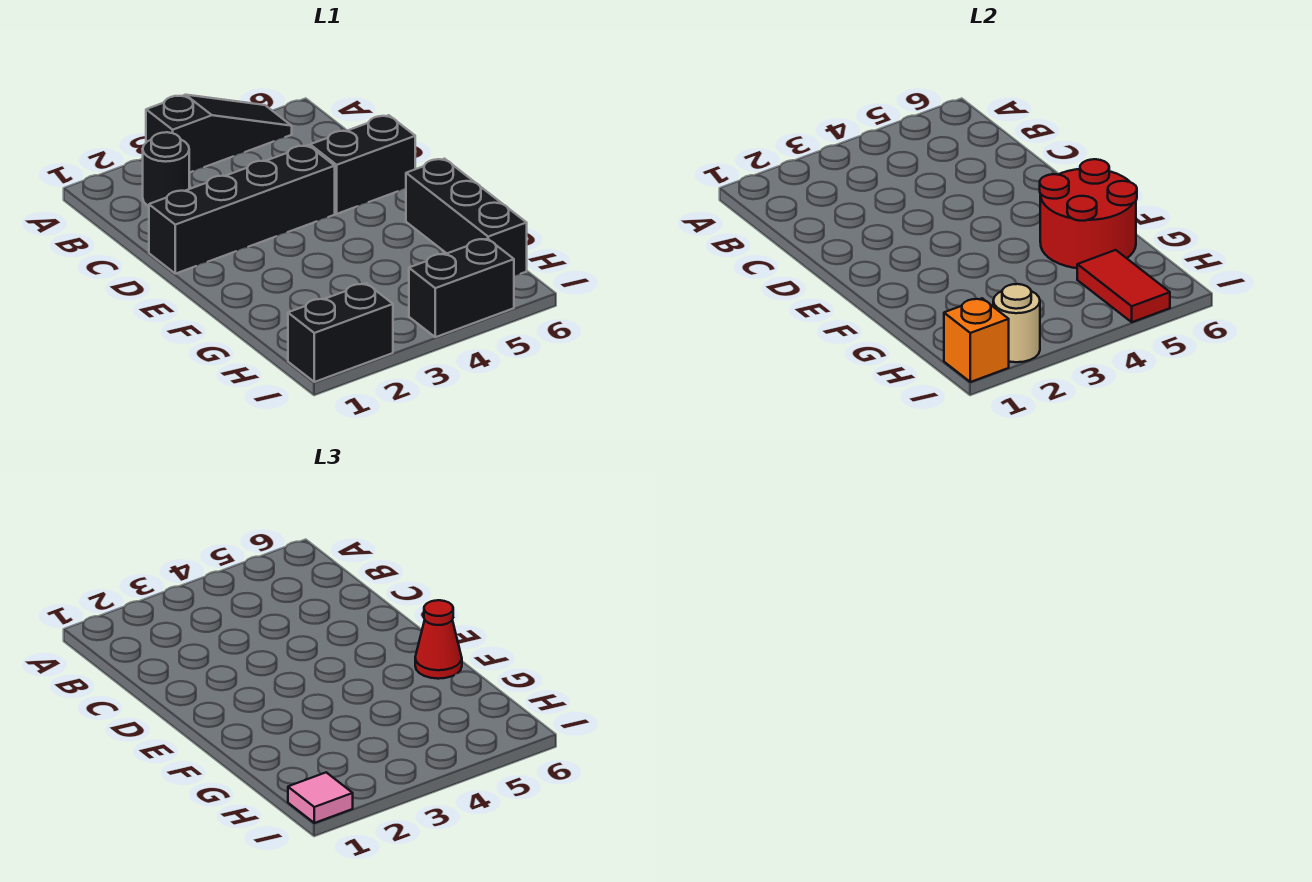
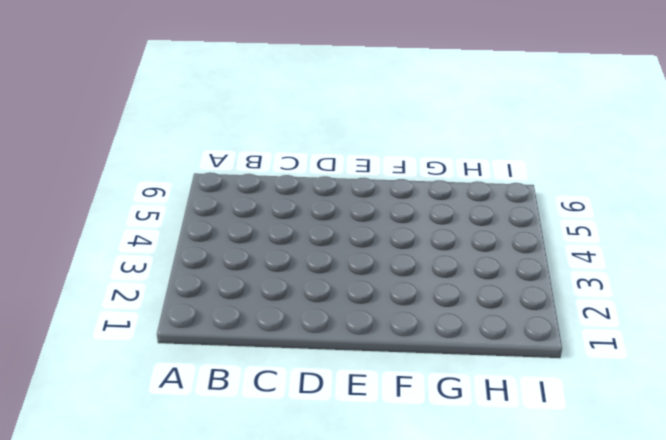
none -> black 1x3 slope [146,95,292,173]
none -> black 1x1 round brick [143,132,189,206]
none -> black 1x4 brick [149,145,335,274]

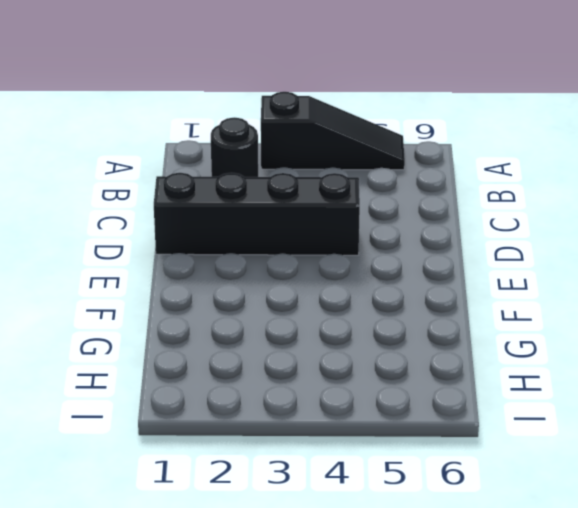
none -> black 1x2 brick [310,115,415,214]
none -> black 1x3 brick [406,159,527,275]
none -> black 1x2 brick [288,283,393,382]

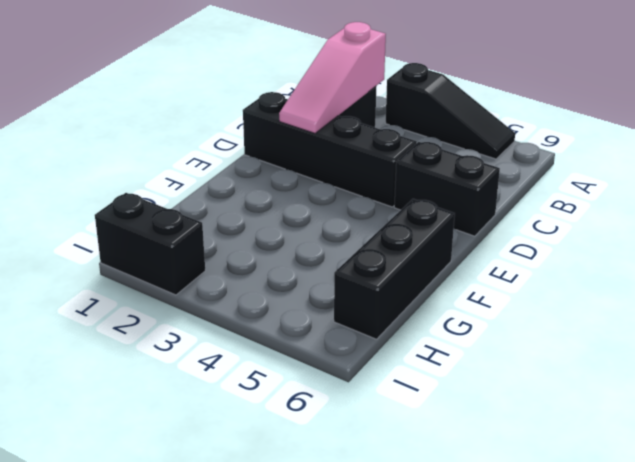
pink 1x3 slope [279,22,386,133] -> none
none -> black 1x2 brick [409,239,514,337]
none -> red 2x2 round brick [1040,159,1137,268]
none -> red 1x2 tile [1077,250,1170,322]

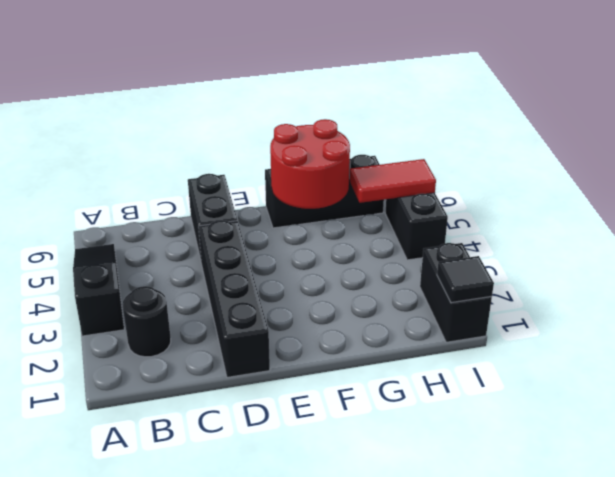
black 1x1 tile [437,256,494,303] -> orange 1x1 brick [944,298,1009,382]
none -> tan 1x1 round brick [993,284,1040,362]
none -> red 1x1 cone [415,600,462,679]
none -> pink 1x1 tile [288,772,353,823]

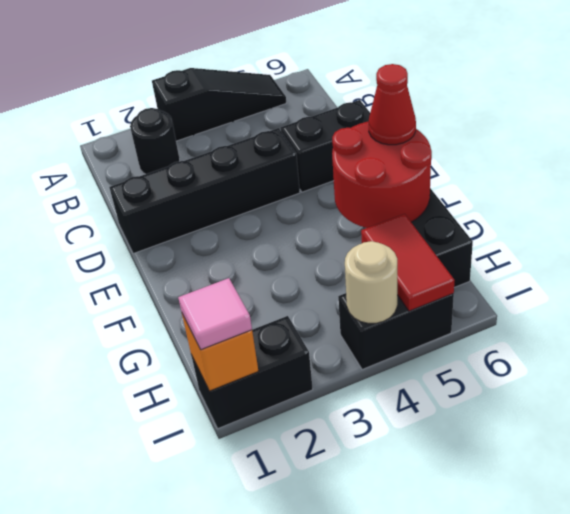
tan 1x1 round brick [345,241,397,323] -> tan 1x1 round brick moved to [993,284,1040,362]

